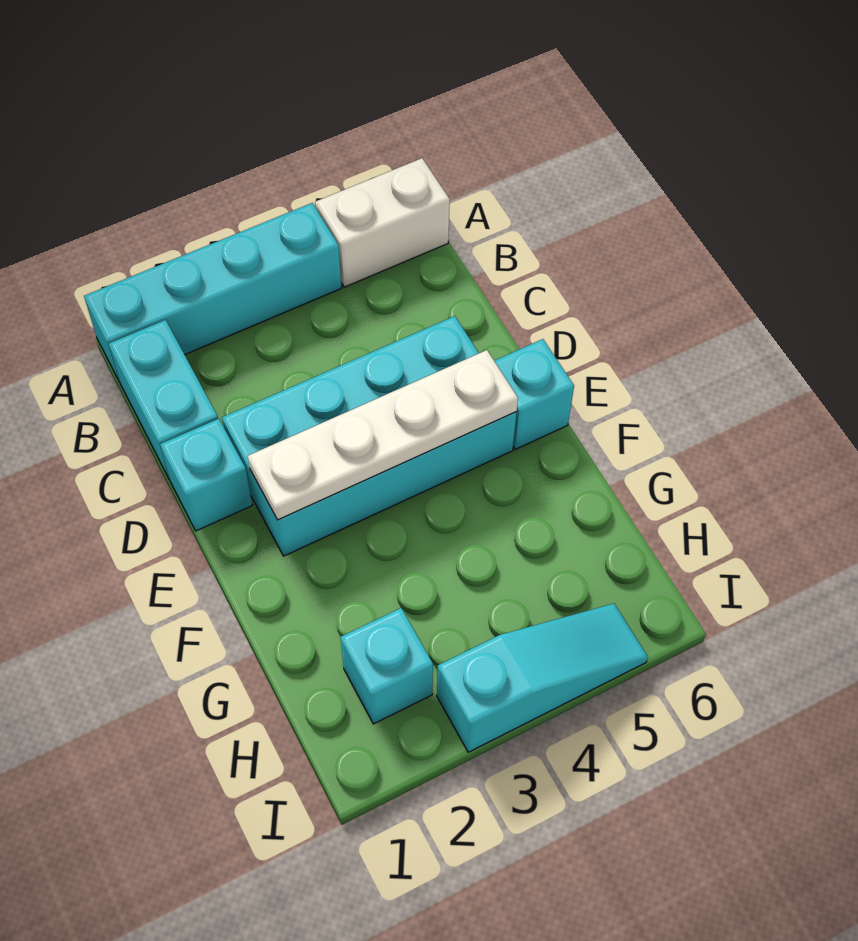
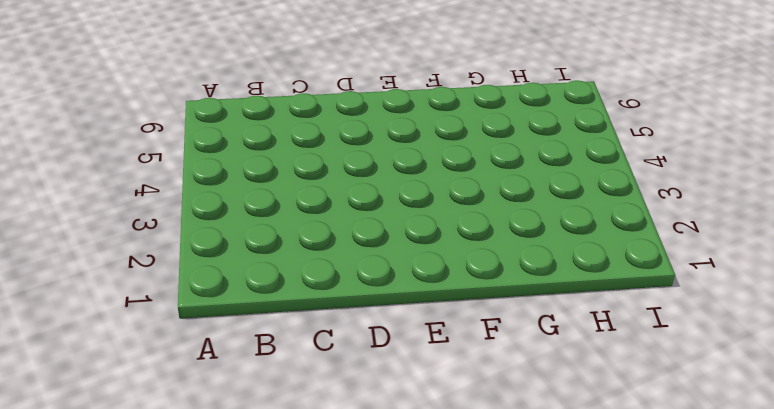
none -> cyan 1x4 brick [84,203,342,382]
none -> white 1x2 brick [315,158,450,287]

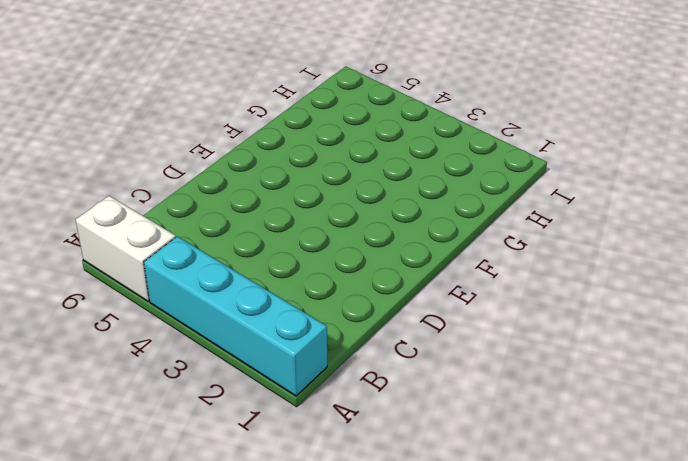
none -> cyan 1x2 brick [109,320,218,480]
none -> cyan 1x1 brick [160,419,252,531]

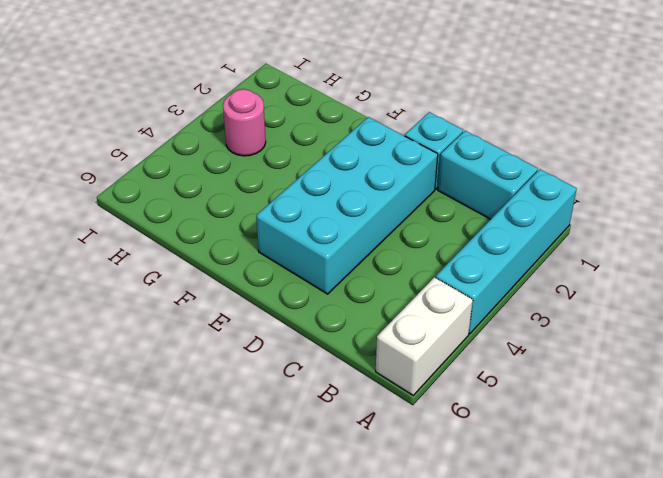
pink 1x1 round brick [223,89,266,156] -> none
none -> cyan 1x1 brick [494,339,574,450]
none -> cyan 1x1 brick [341,608,433,724]

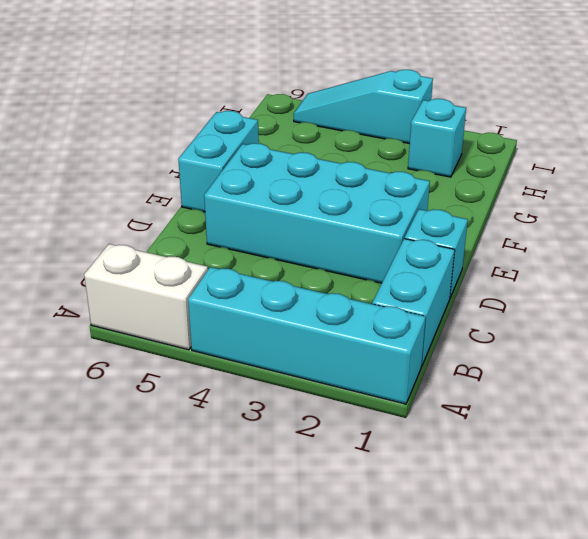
cyan 1x2 brick [178,111,259,212] -> cyan 1x1 brick [494,339,574,450]
none -> white 1x4 plate [248,350,518,520]

